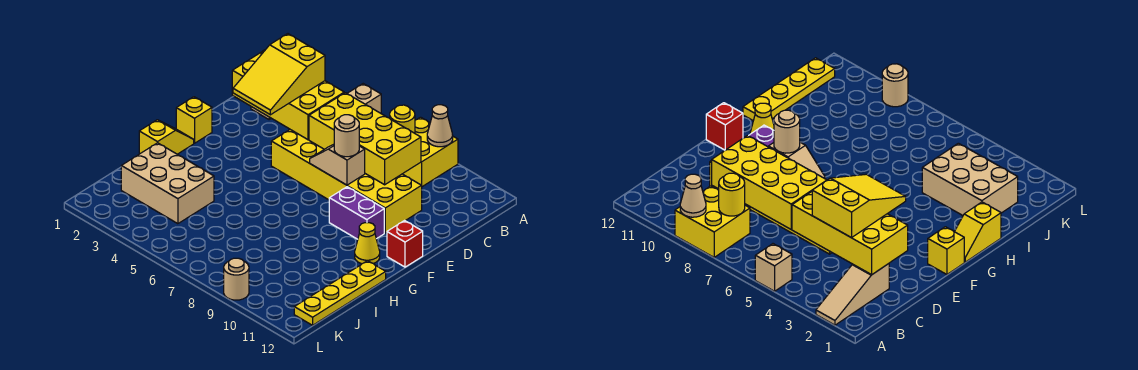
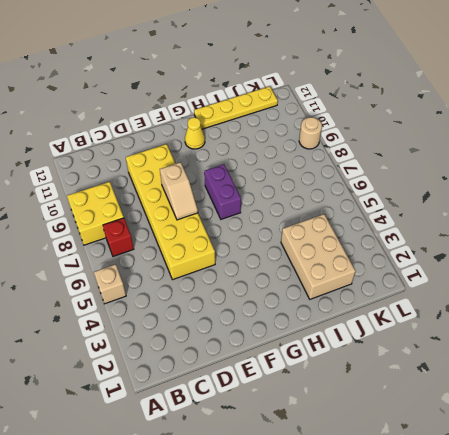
red 1x1 brick [103,218,134,256] -> red 1x1 brick moved to [387,221,423,267]
purple 1x2 brick [204,164,241,219] -> purple 1x2 brick moved to [329,187,384,239]
none -> tan 1x3 slope [816,264,889,325]
none -> yellow 1x1 brick [176,97,212,143]
none -> yellow 1x2 slope [139,120,194,154]

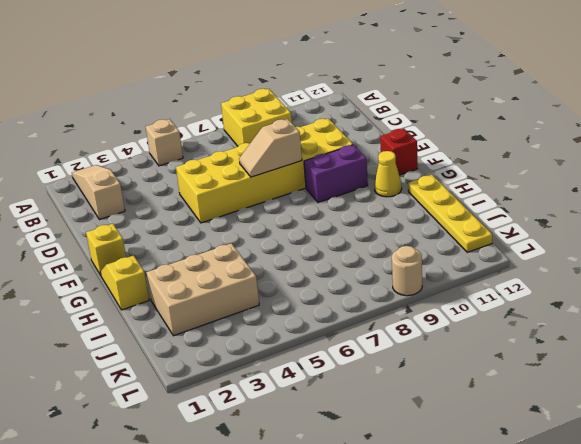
none -> tan 1x1 cone [427,105,453,147]
none -> yellow 1x1 round brick [390,105,415,133]
none -> yellow 2x4 brick [232,50,344,140]

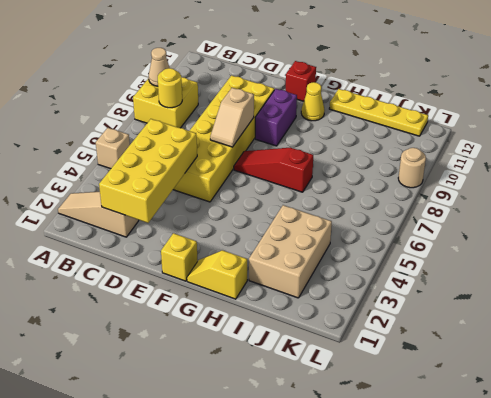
red 1x3 slope [234,148,313,192] -> none
none -> yellow 2x4 brick [309,93,421,185]
none -> yellow 2x3 slope [233,34,325,115]
none -> tan 1x1 round brick [334,115,359,157]

